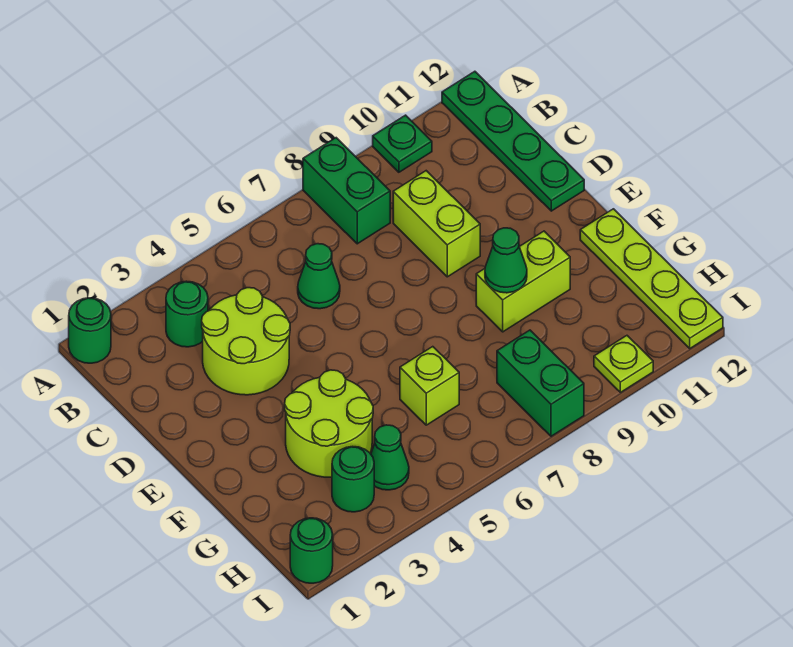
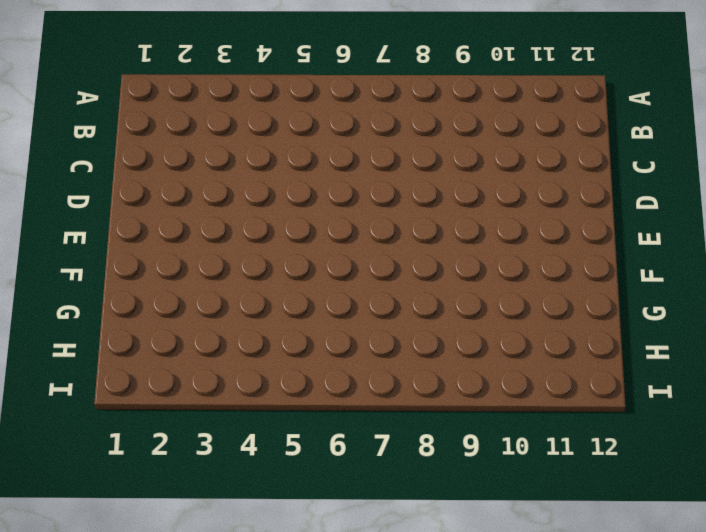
none -> green 1x1 round brick [69,298,111,363]
none -> green 1x2 brick [303,138,390,244]
none -> green 1x1 plate [373,115,432,172]

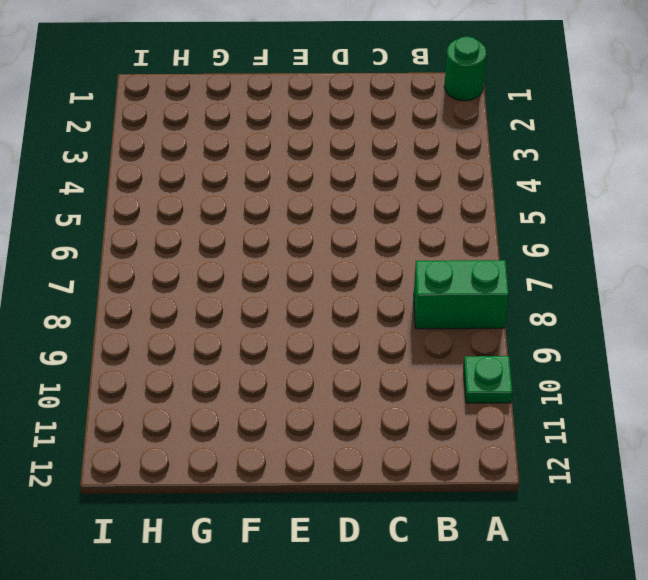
none -> green 1x4 plate [442,71,584,211]
none -> green 1x1 round brick [166,281,208,347]
none -> lime 2x2 round brick [202,288,290,395]

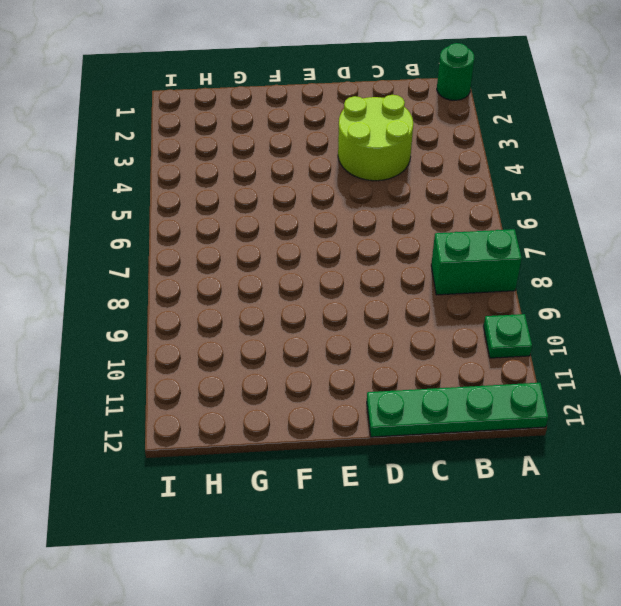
none -> green 1x1 round brick [166,281,208,347]
none -> green 1x1 cone [298,244,340,309]
none -> lime 1x2 brick [393,171,480,277]

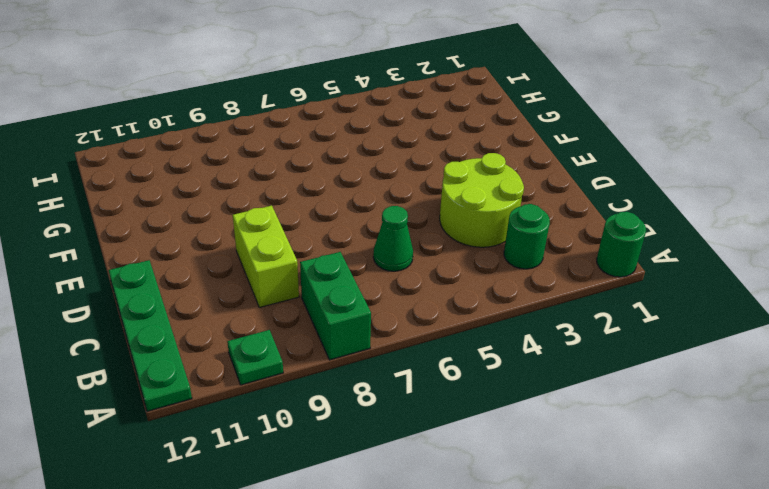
none -> lime 2x2 round brick [285,370,373,477]
none -> lime 1x2 brick [476,231,570,332]
none -> lime 1x4 plate [580,209,723,348]

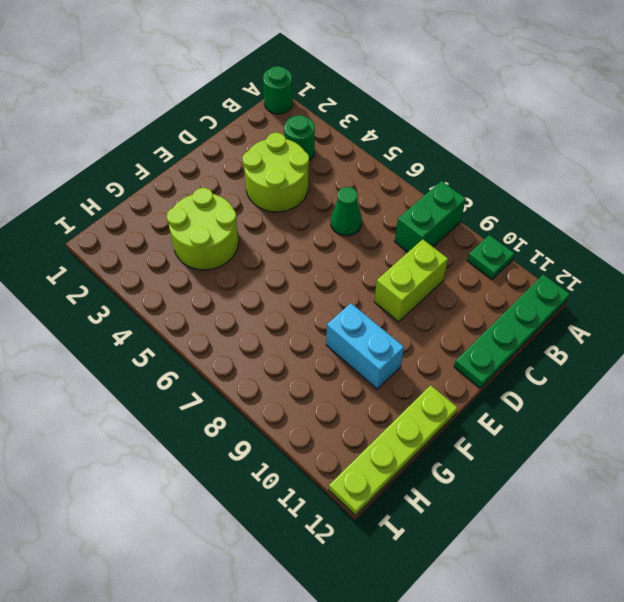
cyan 1x2 brick [326,303,404,389] -> lime 1x2 brick [476,231,570,332]
none -> lime 1x1 brick [400,347,459,425]
none -> green 1x1 round brick [332,446,374,512]
none -> green 1x1 cone [371,425,409,490]

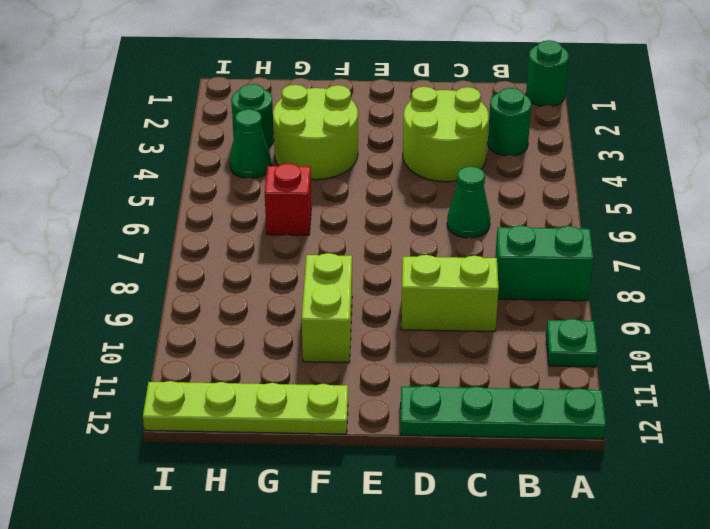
red 1x1 brick [265,163,311,235] -> lime 1x1 brick [400,347,459,425]
none -> green 1x2 brick [497,330,584,436]
none -> green 1x1 round brick [290,518,333,583]
none -> lime 1x1 plate [594,336,653,392]

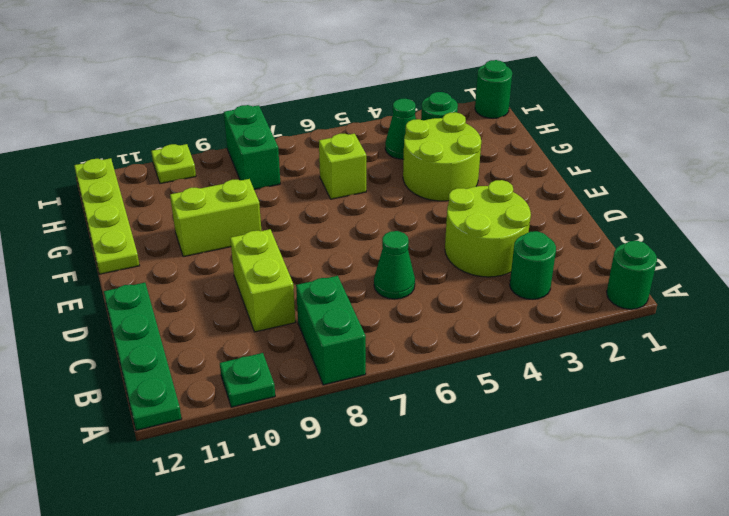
none -> green 1x1 cone [485,228,527,293]

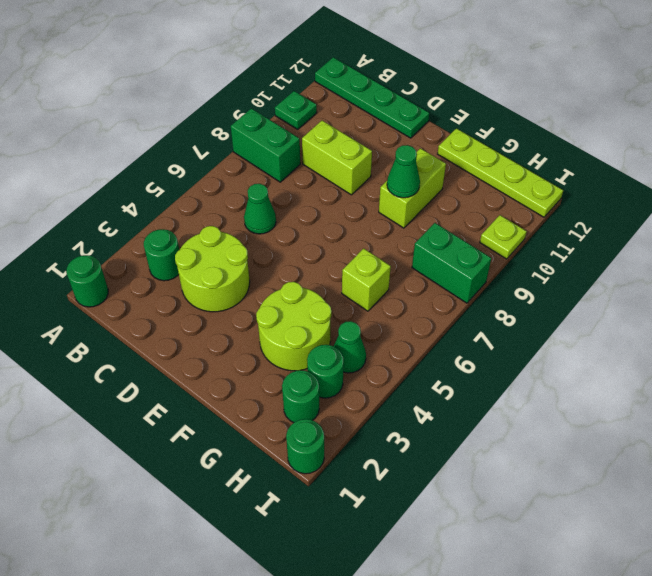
green 1x1 round brick [282,370,319,422] -> none

